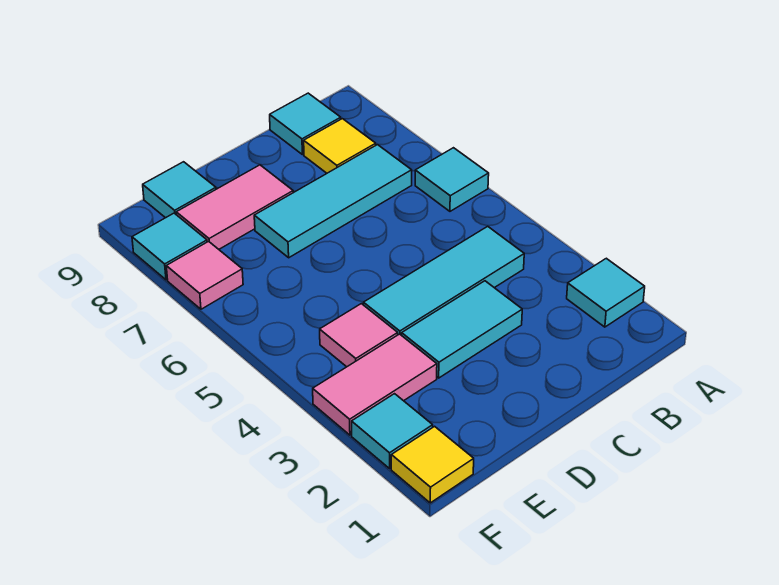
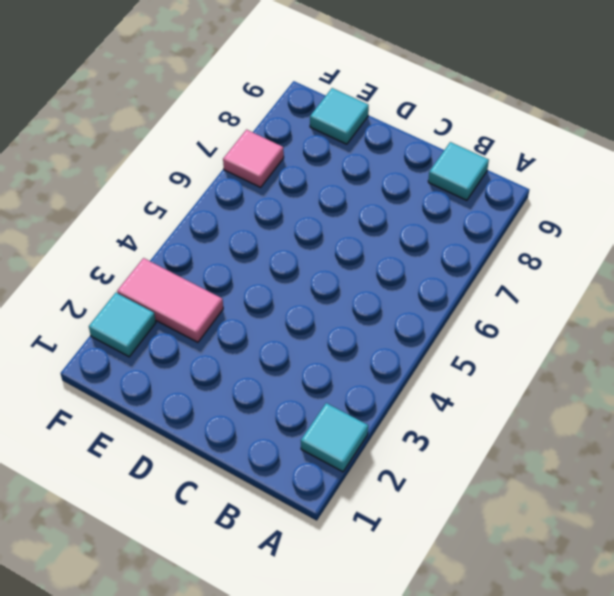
none -> cyan 1x1 tile [415,148,489,211]
none -> cyan 1x3 tile [363,226,524,335]
none -> cyan 1x3 tile [254,145,412,258]

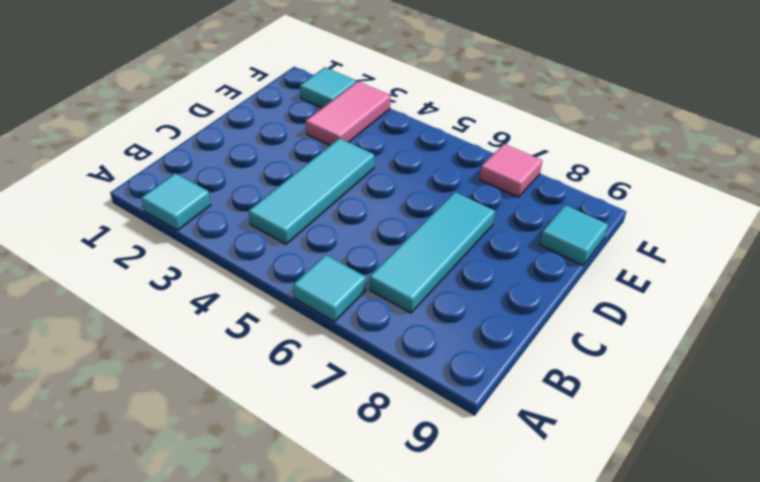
none -> yellow 1x1 tile [304,119,376,173]
none -> cyan 1x1 tile [270,93,341,155]
none -> cyan 1x2 tile [402,281,522,378]

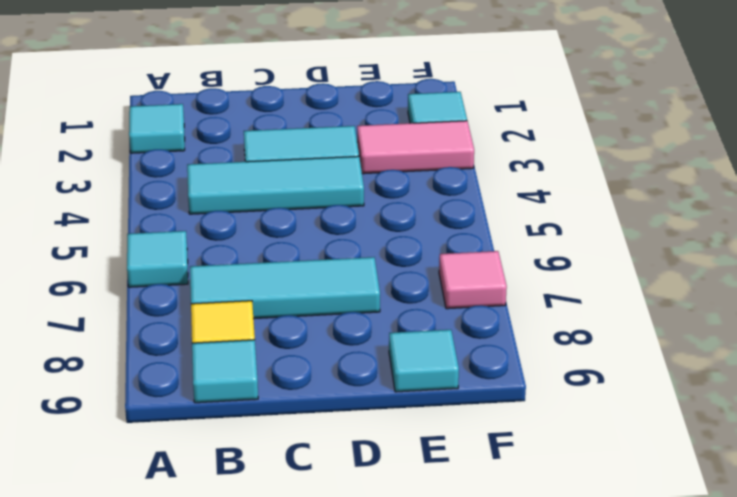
none -> pink 1x2 tile [176,165,293,249]
none -> pink 1x1 tile [320,304,398,367]
none -> yellow 1x1 tile [391,426,474,503]

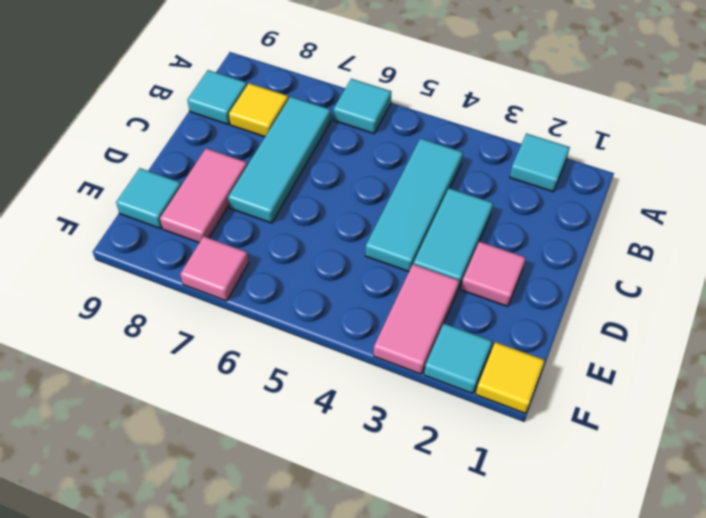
pink 1x1 tile [461,242,526,307] -> pink 1x1 tile moved to [320,304,398,367]
none -> cyan 1x1 tile [132,213,207,280]

